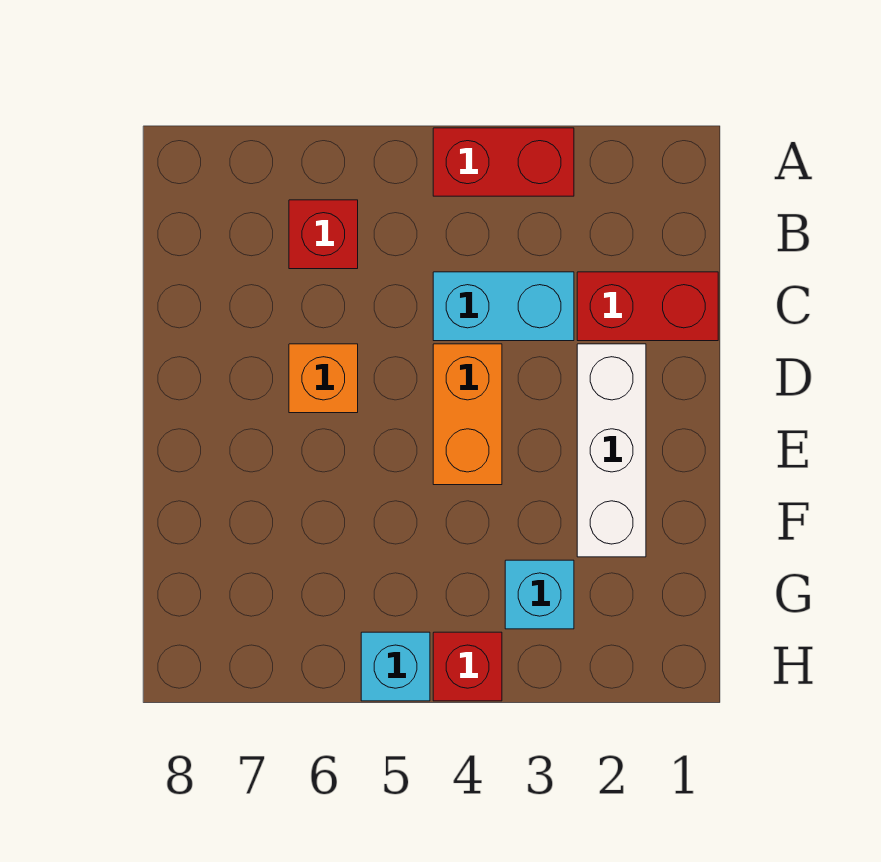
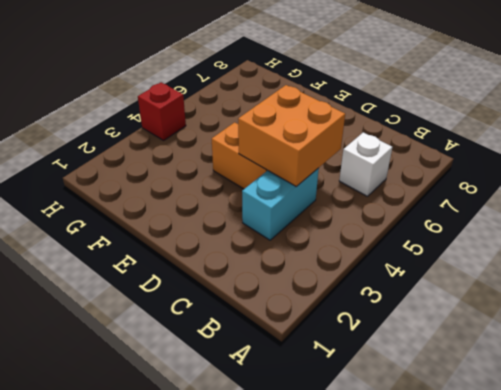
white 1x1 brick [339,132,392,196] -> red 1x1 brick [289,200,358,269]
orange 2x2 brick [238,85,345,187] -> none
none -> red 1x2 brick [433,128,574,196]
none -> red 1x2 brick [577,272,718,341]

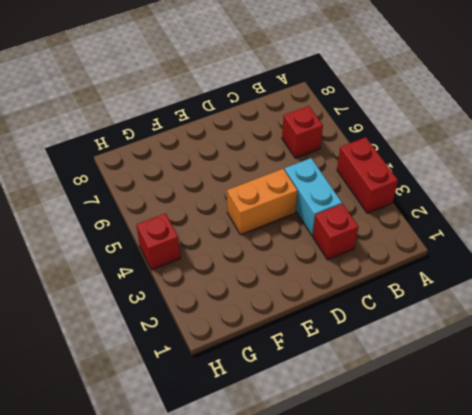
red 1x1 brick [313,204,358,260] -> red 1x2 brick [577,272,718,341]
none -> white 1x3 brick [577,344,646,557]
none -> orange 1x1 brick [289,344,358,413]

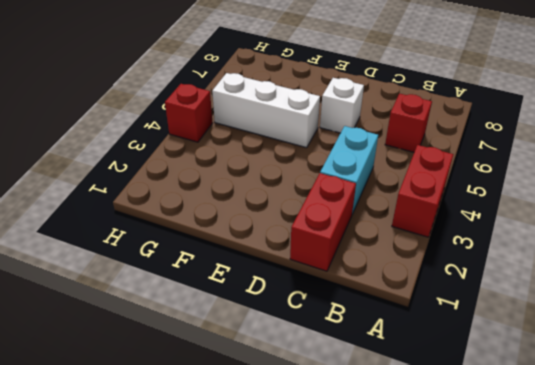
white 1x1 brick [320,78,364,133] -> orange 1x1 brick [289,344,358,413]
white 1x3 brick [212,73,320,148] -> white 1x3 brick moved to [577,344,646,557]
none -> orange 1x2 brick [433,344,502,485]
none -> cyan 1x1 brick [505,560,574,629]

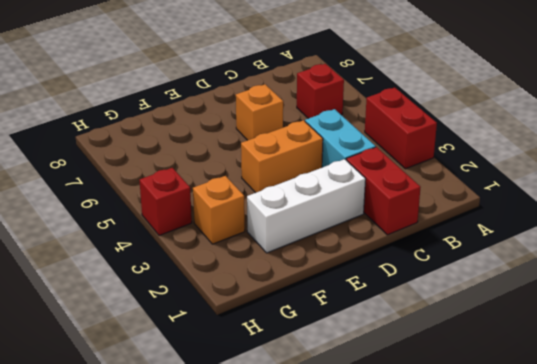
orange 1x1 brick [193,176,245,244] -> cyan 1x1 brick [505,560,574,629]
none -> cyan 1x1 brick [361,632,430,701]

